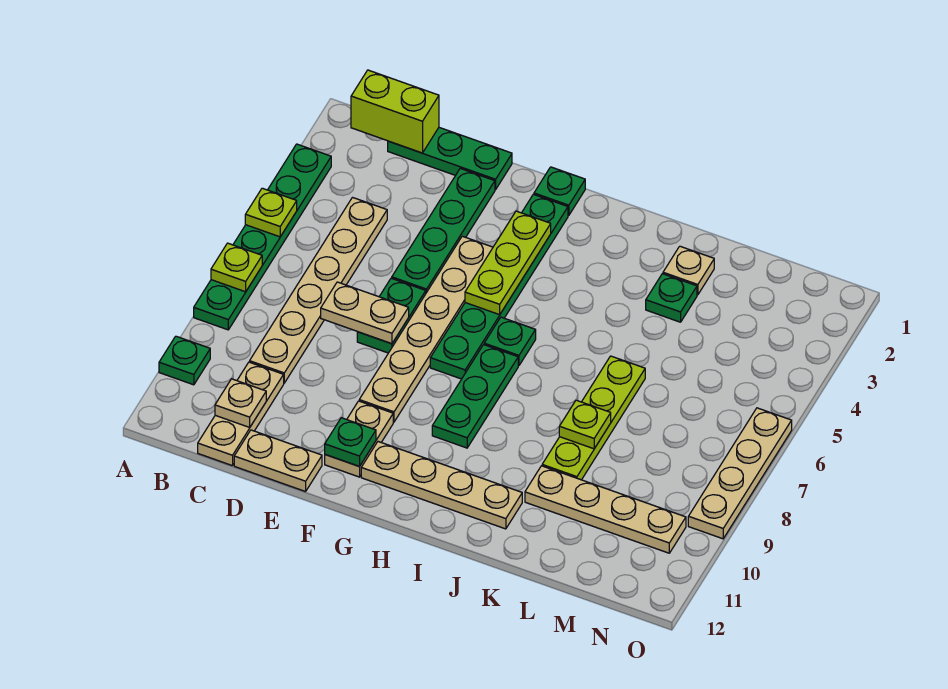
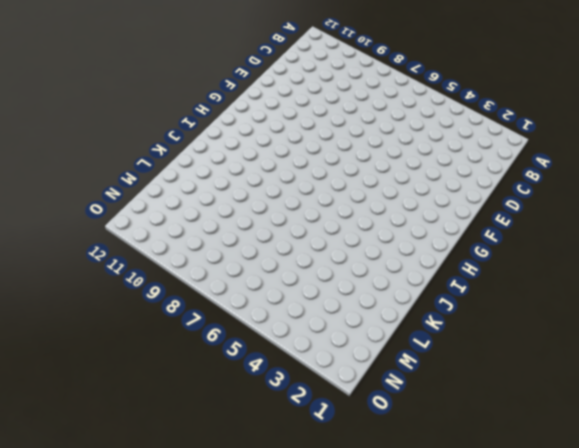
none -> green 1x6 plate [194,144,331,330]
none -> green 1x1 plate [159,336,210,385]
none -> green 1x3 plate [388,128,512,190]

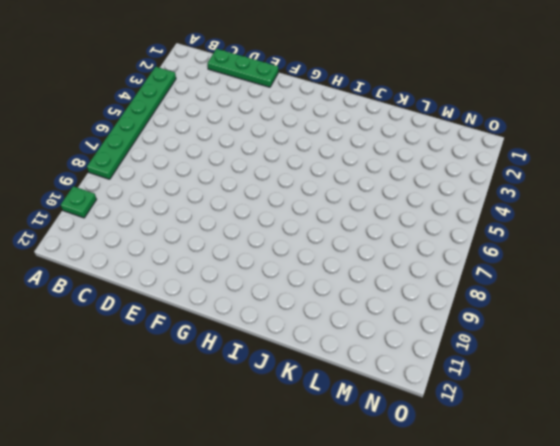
none -> tan 1x6 plate [250,198,387,383]
none -> tan 1x3 plate [198,362,284,466]
none -> tan 1x2 plate [234,430,322,492]

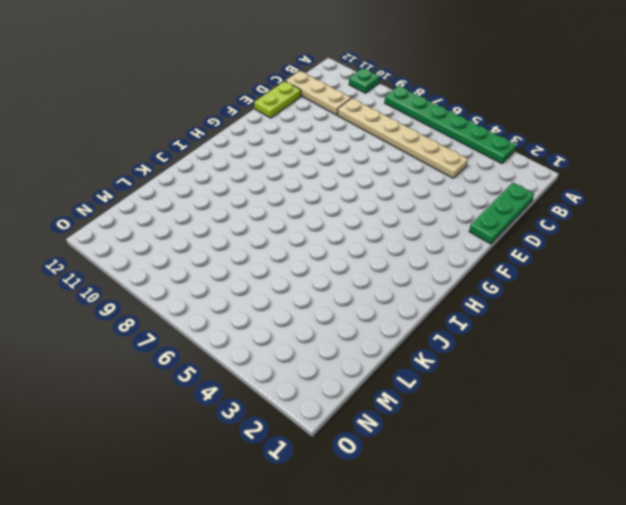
lime 1x2 plate [254,81,301,118] -> tan 1x2 plate [234,430,322,492]
none -> green 1x4 plate [392,169,495,293]
none -> green 1x2 plate [357,278,426,353]
none -> tan 1x6 plate [359,236,493,422]

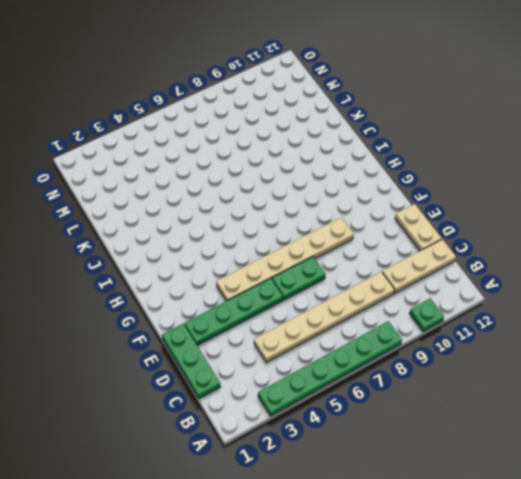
none -> tan 1x2 plate [325,401,393,477]
none -> green 1x1 plate [534,167,585,216]
none -> green 1x6 plate [430,194,568,379]

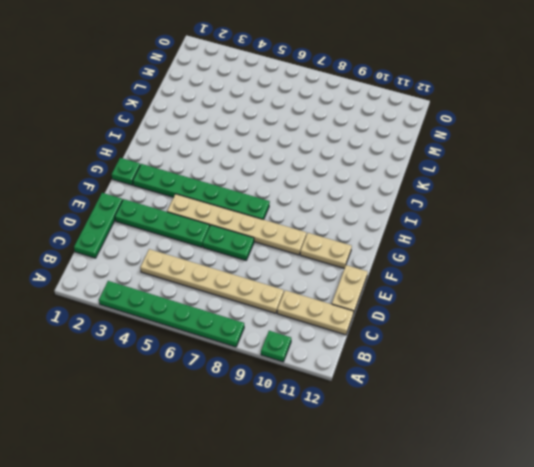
none -> tan 1x4 plate [361,442,522,529]
none -> green 1x1 plate [484,317,536,366]
none -> green 1x3 plate [432,345,518,448]

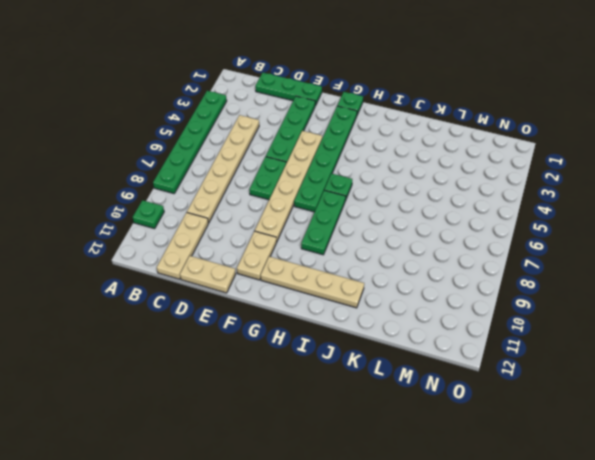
none -> tan 1x1 plate [663,246,714,295]
none -> green 1x1 plate [646,274,697,322]
none -> lime 1x4 plate [542,356,645,480]

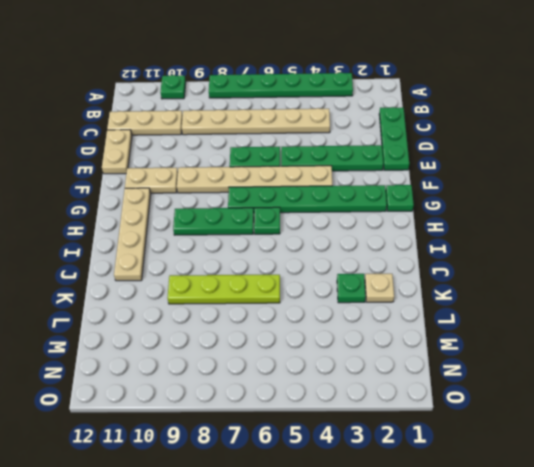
none -> tan 1x4 plate [525,466,686,553]
none -> tan 1x4 plate [688,408,792,539]
none -> lime 1x1 plate [245,188,297,237]

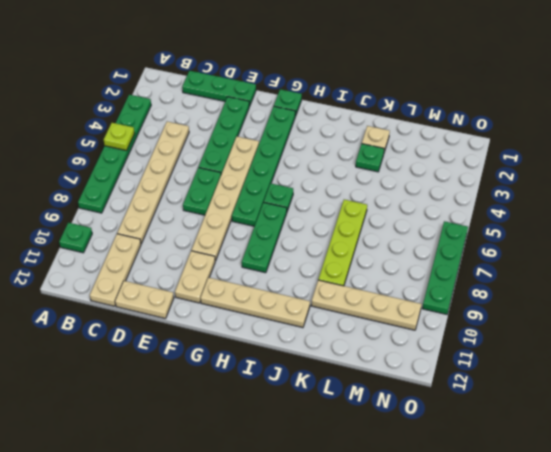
green 1x4 plate [422,221,468,314] -> tan 1x4 plate [688,408,792,539]
none -> lime 1x1 plate [211,243,262,292]
none -> lime 1x2 brick [351,70,439,153]
none -> tan 1x1 plate [215,379,266,427]

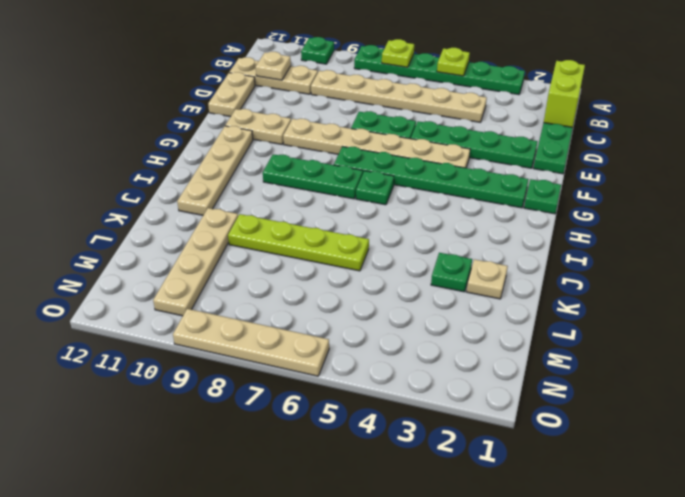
none -> tan 1x2 plate [321,282,409,344]
none -> green 1x1 plate [325,418,376,466]
none -> lime 1x3 plate [465,211,551,315]

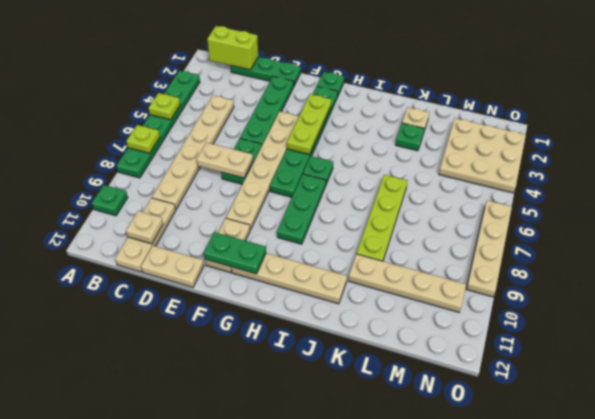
green 1x2 plate [204,232,266,274] -> green 1x1 plate [325,418,376,466]
tan 3x3 plate [439,118,526,193] -> none
none -> lime 1x1 plate [559,400,611,449]

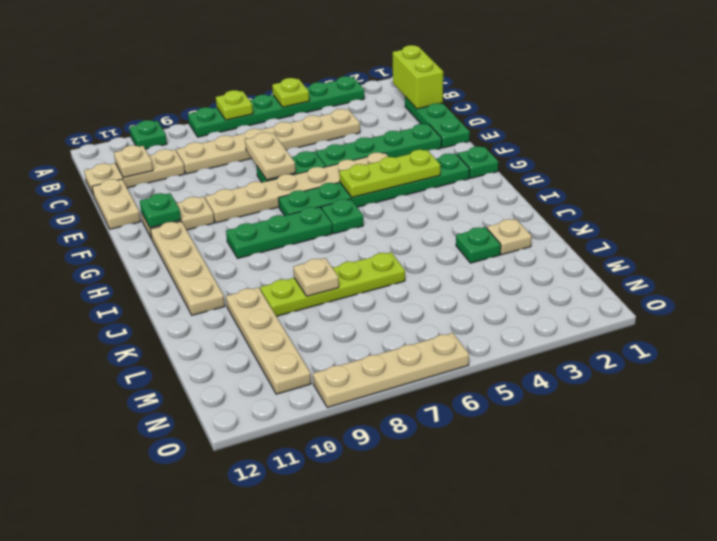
tan 1x1 plate [293,258,339,296] -> lime 1x1 plate [559,400,611,449]

